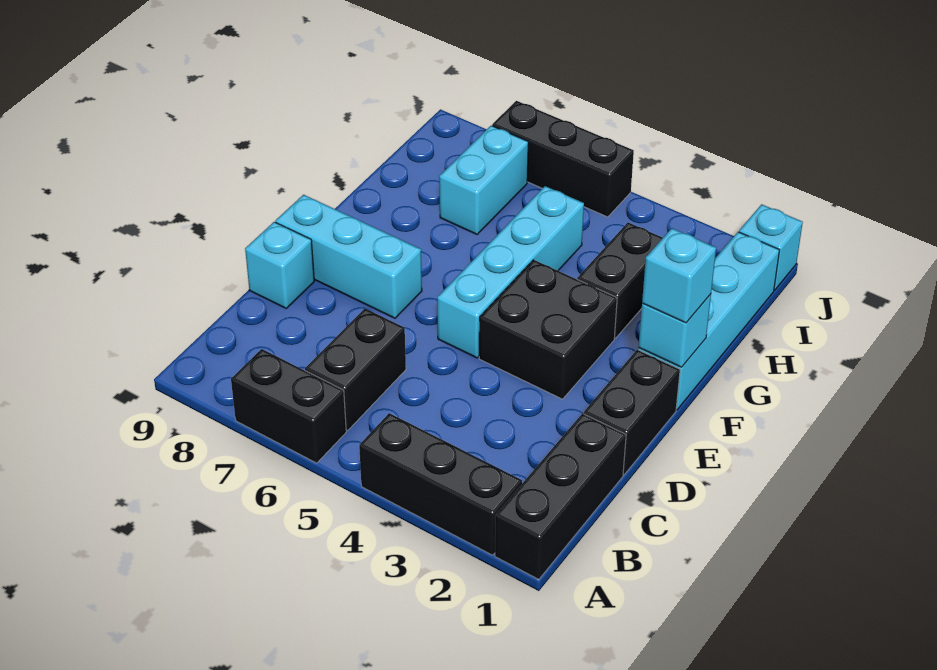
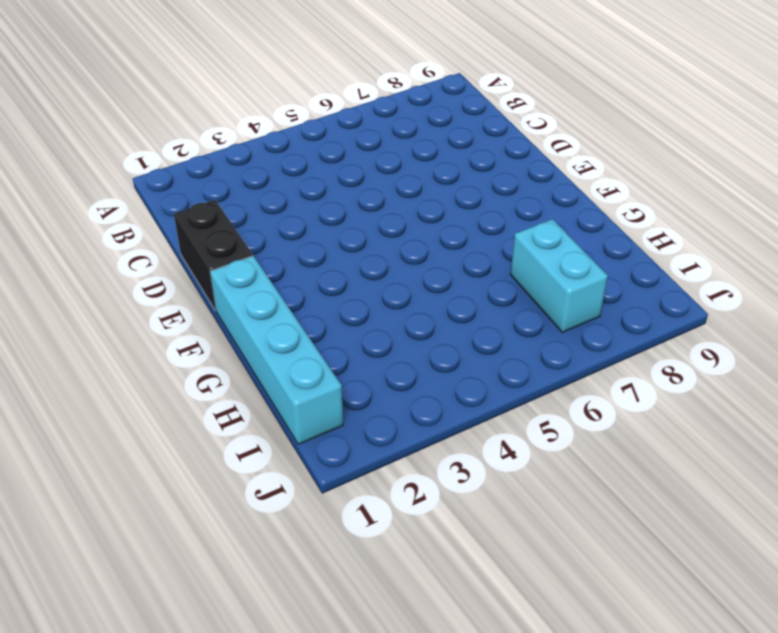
none -> black 1x3 brick [495,414,626,579]
none -> black 1x3 brick [359,413,522,555]
none -> black 1x2 brick [231,349,346,463]

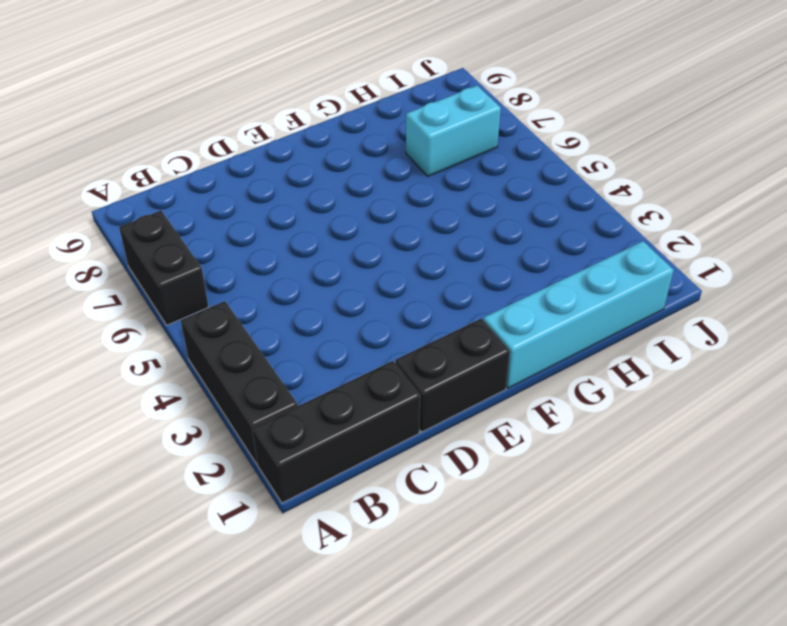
none -> black 1x2 brick [305,309,406,430]
none -> cyan 1x1 brick [245,222,314,308]
none -> black 2x2 brick [479,260,617,399]

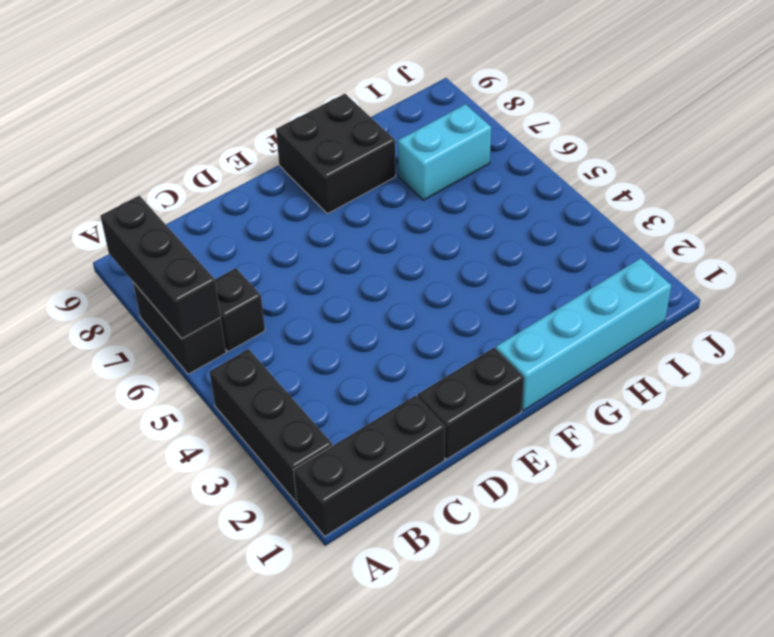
black 1x3 brick [100,196,221,339] -> black 1x3 brick moved to [492,101,634,217]
black 1x1 brick [215,268,265,352] -> black 1x2 brick [305,309,406,430]
black 2x2 brick [276,94,396,214] -> black 2x2 brick moved to [479,260,617,399]
none -> cyan 1x1 brick [245,222,314,308]
none -> cyan 1x4 brick [437,186,584,358]
none -> cyan 1x3 brick [275,195,422,318]

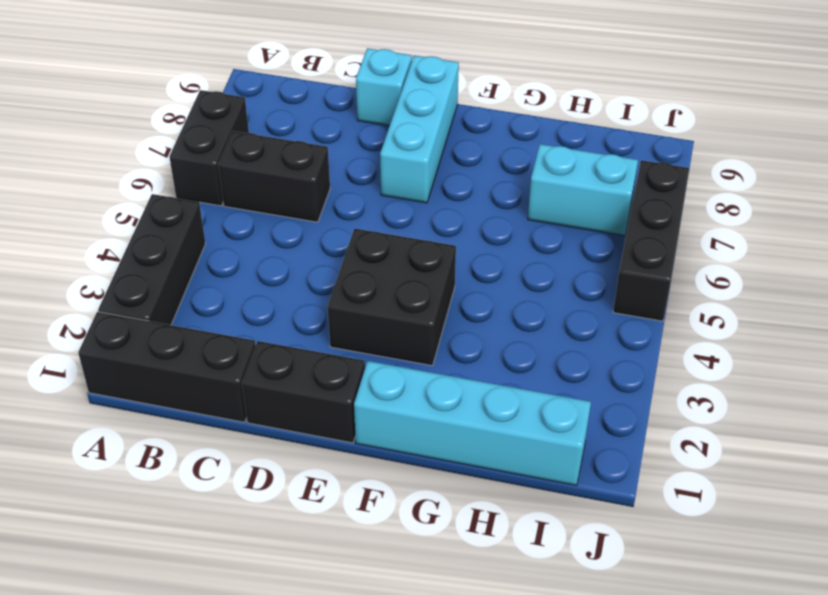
none -> cyan 1x4 brick [437,186,584,358]
none -> black 1x2 brick [577,223,663,338]
none -> cyan 1x1 brick [739,204,803,290]

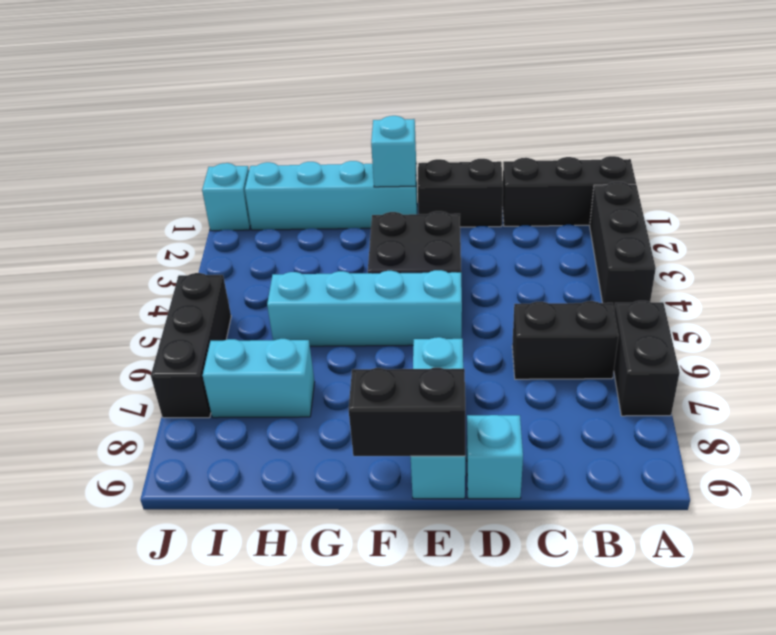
black 1x2 brick [349,368,465,456] -> black 1x2 brick moved to [577,223,663,338]
none -> cyan 1x1 brick [642,228,716,323]

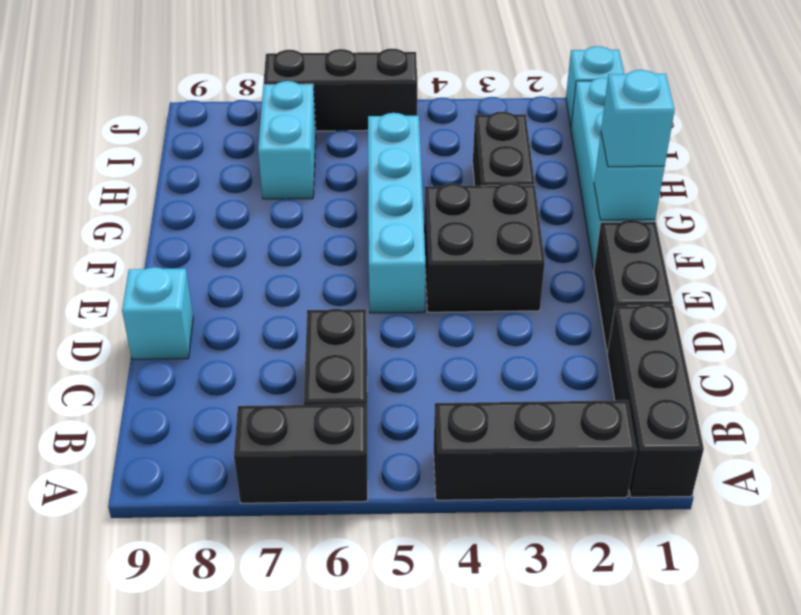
none -> cyan 1x3 brick [275,195,422,318]

